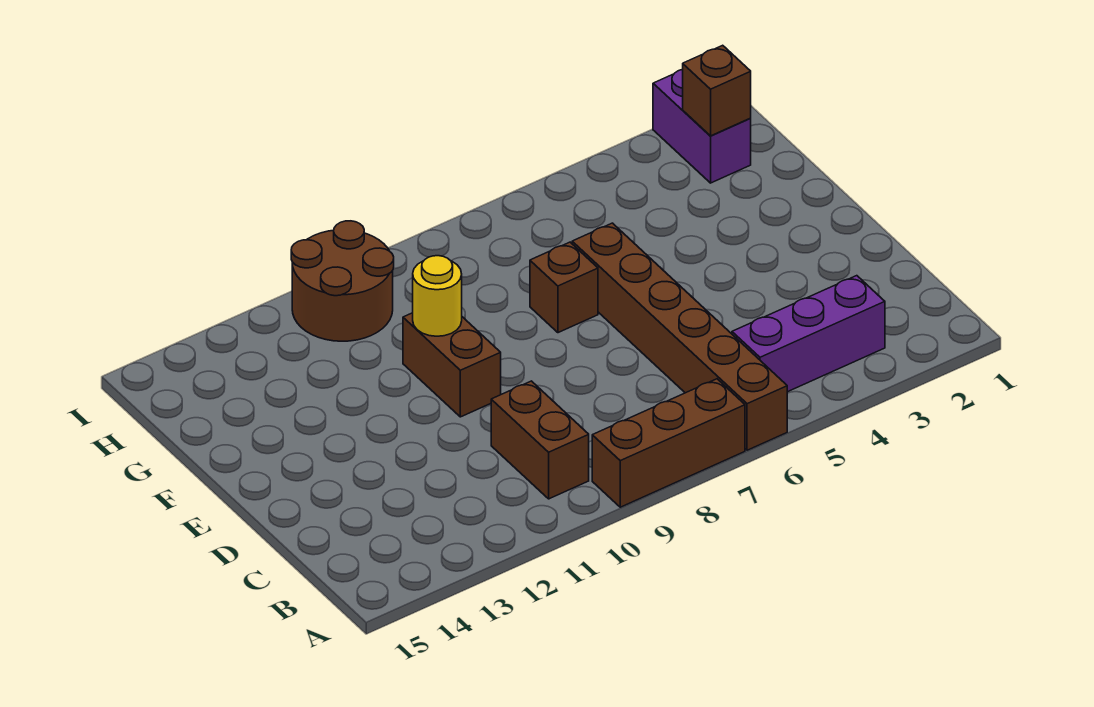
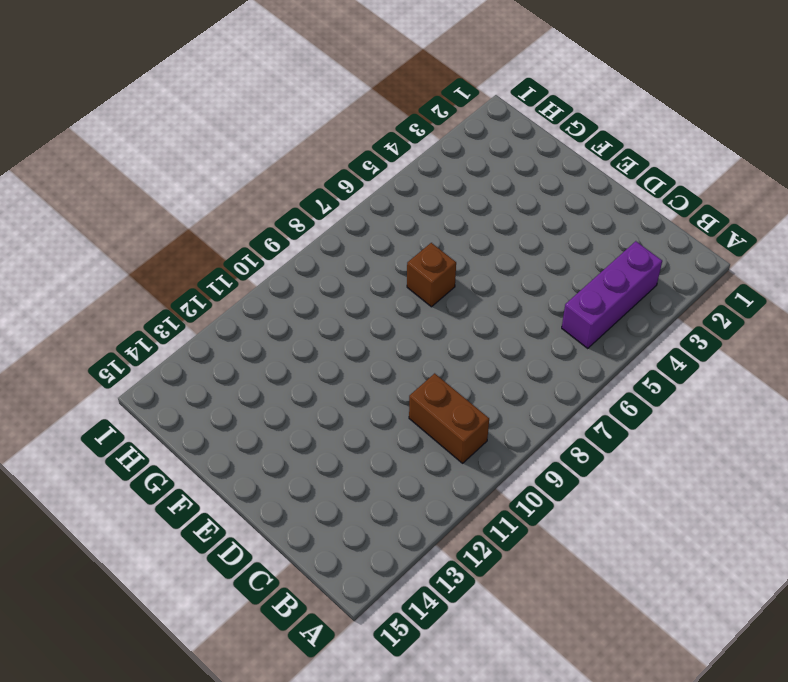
none -> brown 1x6 brick [572,223,787,450]
none -> brown 1x3 brick [592,379,745,507]

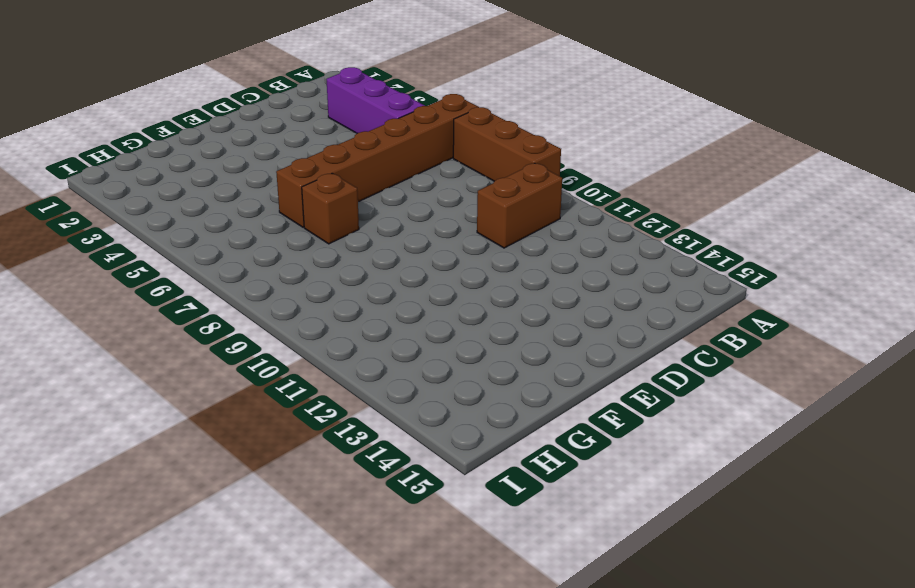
none -> brown 1x2 brick [403,313,501,417]
none -> purple 1x2 brick [653,69,751,183]

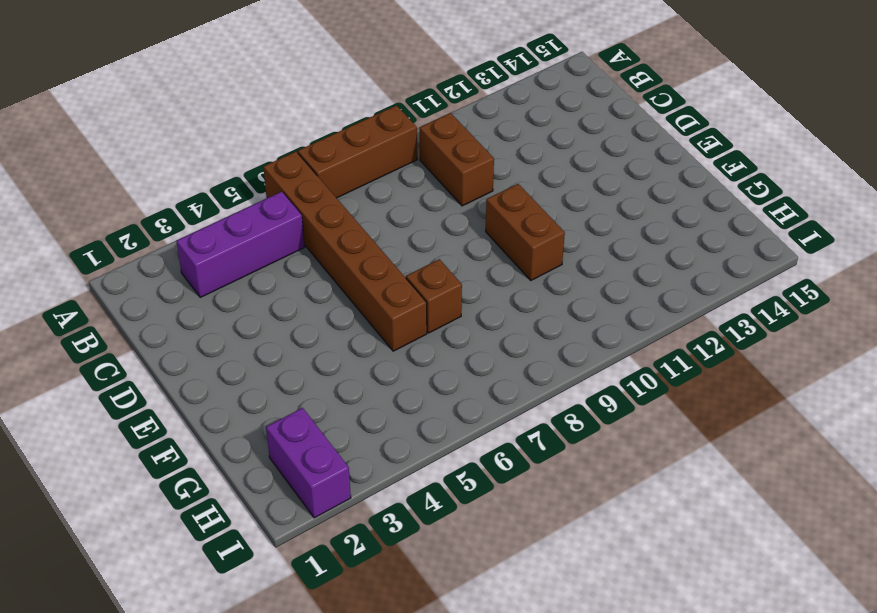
none -> brown 2x2 round brick [291,221,394,341]
none -> yellow 1x1 round brick [413,256,462,336]

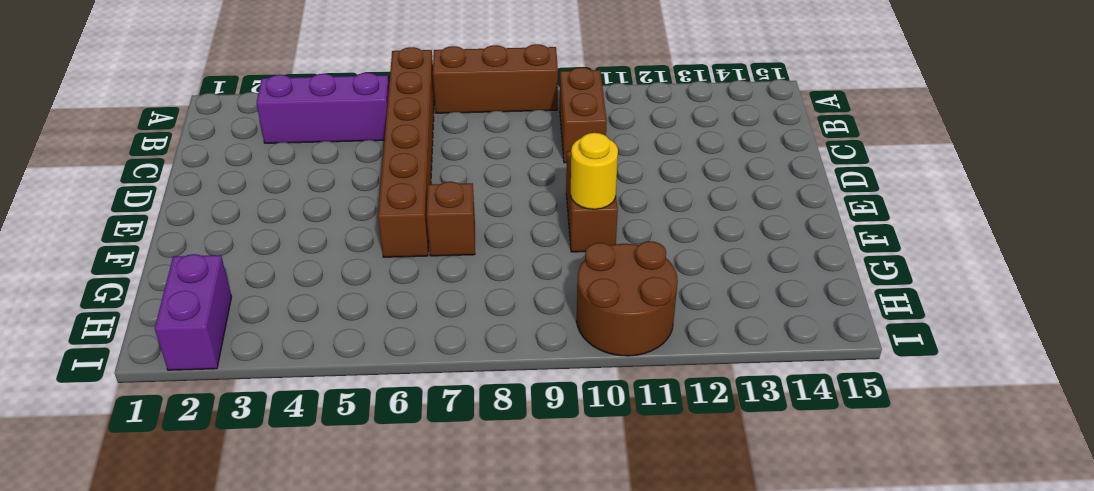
none -> brown 1x1 brick [683,45,751,136]

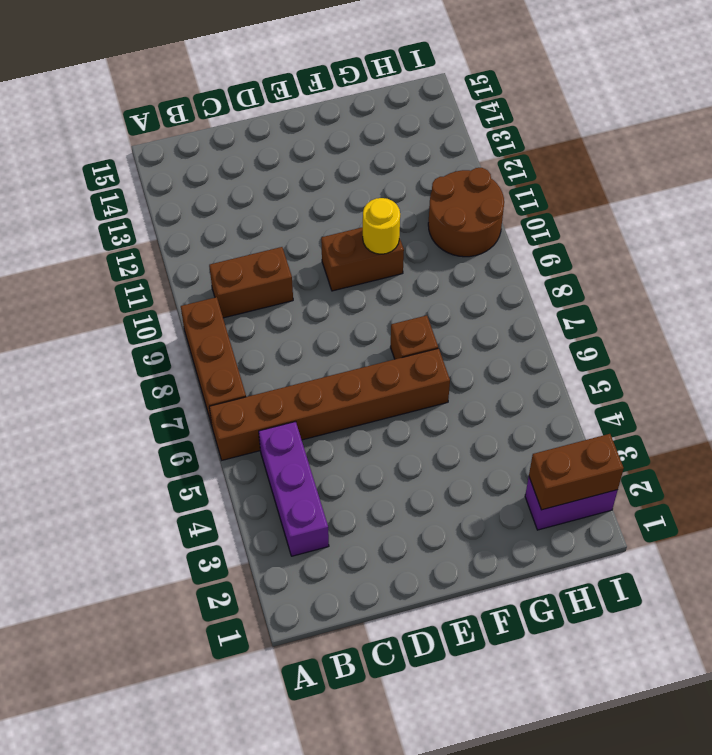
brown 1x2 brick [529,434,624,510] -> brown 1x1 brick [683,45,751,136]

